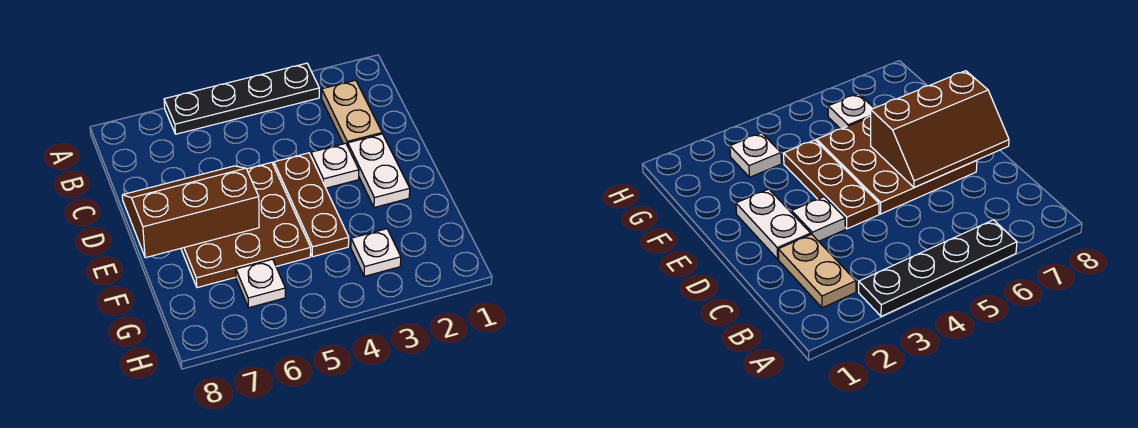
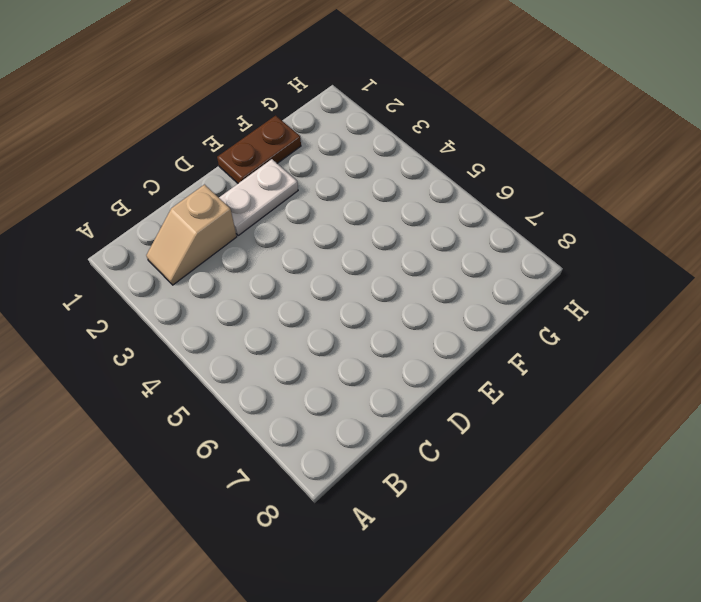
tan 1x2 slope [146,185,237,285] -> tan 1x2 plate [322,80,382,146]
brown 1x2 plate [217,116,301,183] -> none
none -> black 1x4 plate [164,63,319,134]
none -> white 1x1 plate [311,143,359,188]

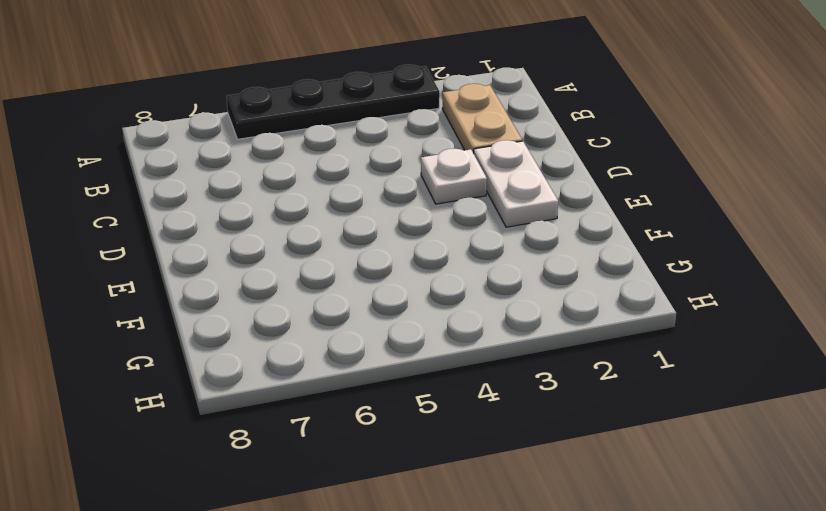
none -> brown 1x3 plate [274,153,349,257]
none -> brown 3x3 plate [181,162,311,288]

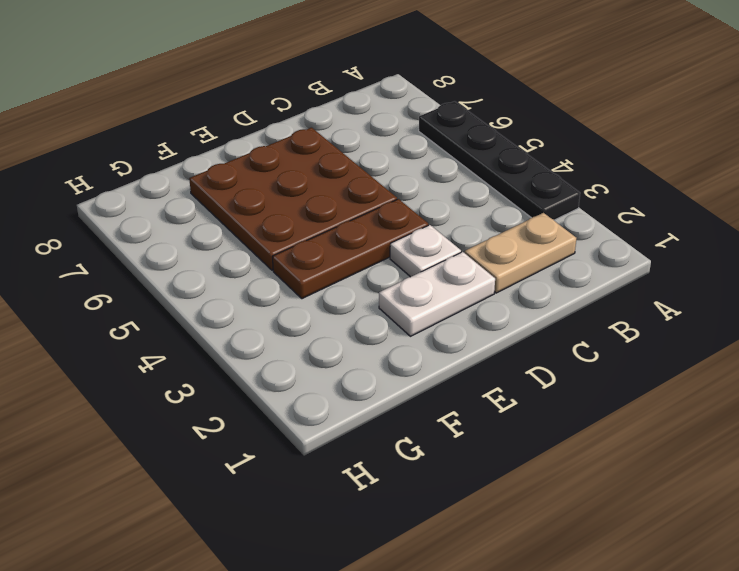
none -> white 1x1 plate [351,229,401,276]
none -> white 1x1 plate [236,259,285,308]

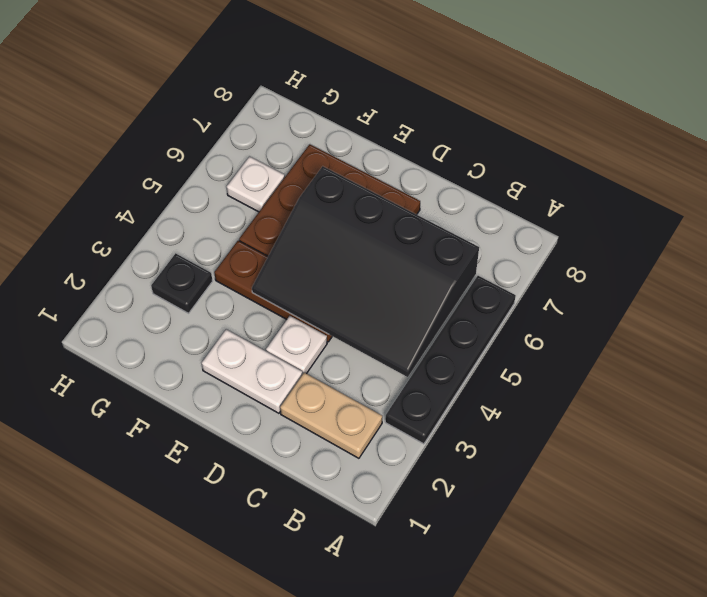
black 3x4 slope [252,166,479,377] -> brown 2x3 slope [122,166,259,258]
black 1x1 plate [151,253,212,313] -> white 1x1 plate [351,229,401,276]

